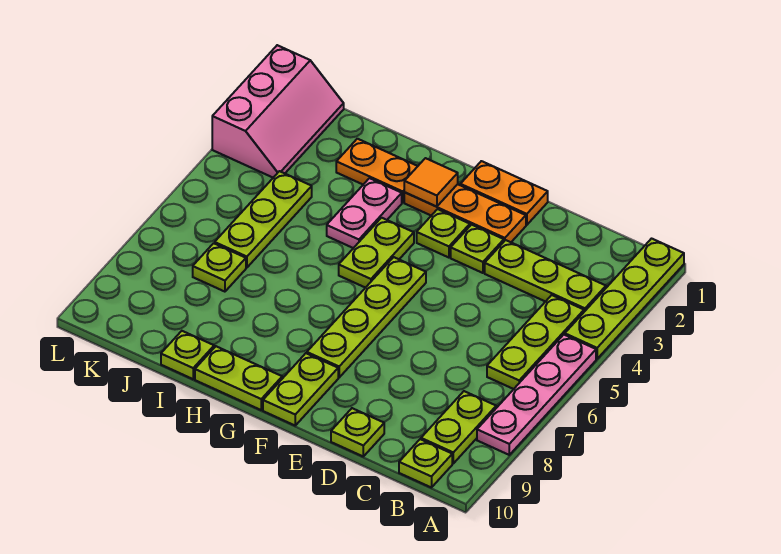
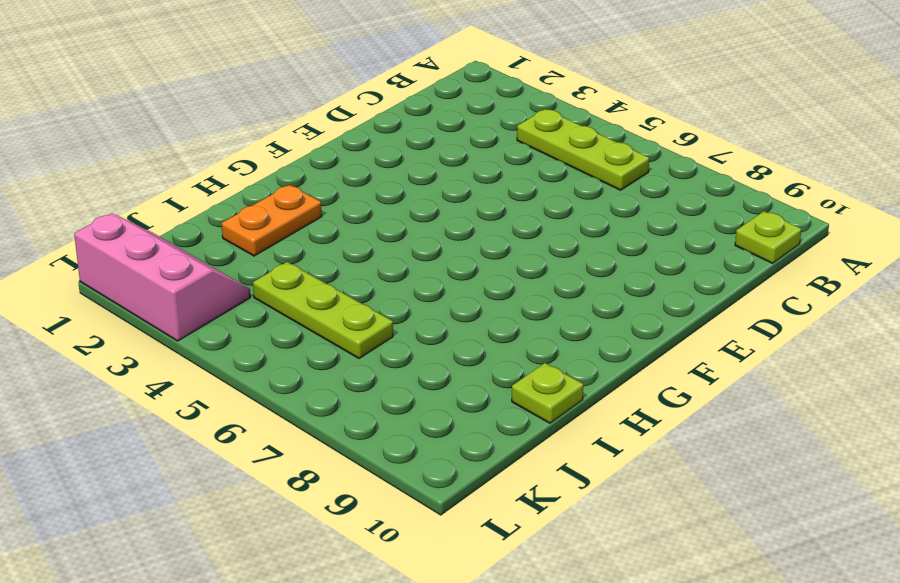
none -> lime 1x4 plate [565,239,684,359]
none -> pink 1x4 plate [477,335,596,455]
none -> lime 1x3 plate [485,240,606,312]

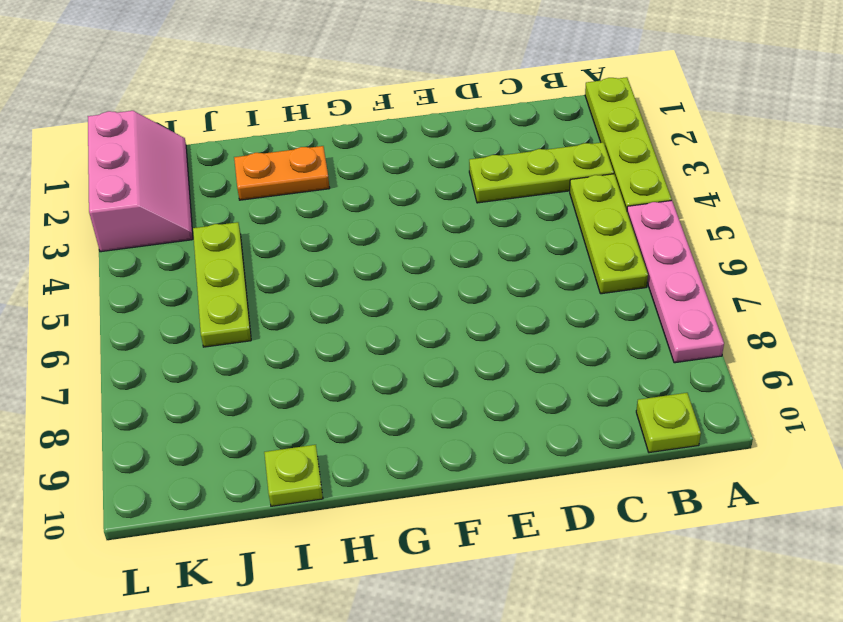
none -> lime 1x2 plate [421,391,496,463]
none -> lime 1x1 plate [331,408,384,456]
none -> orange 1x2 plate [460,161,548,225]

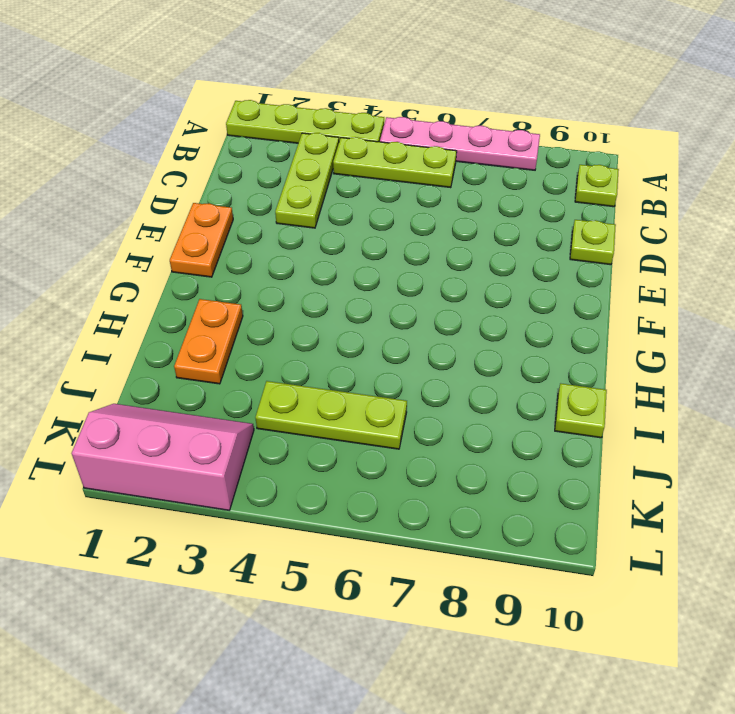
none -> lime 1x2 plate [421,391,496,463]
none -> orange 1x3 plate [404,184,526,242]
none -> lime 1x1 plate [451,225,504,273]

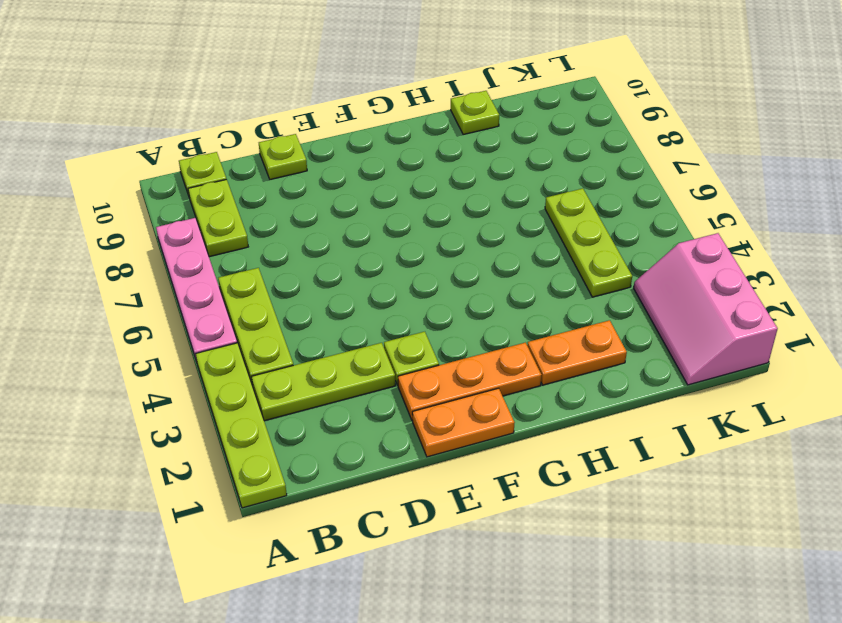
none -> lime 1x1 plate [417,209,470,258]
none -> lime 1x4 plate [307,257,426,377]
none -> lime 1x2 plate [263,353,338,425]

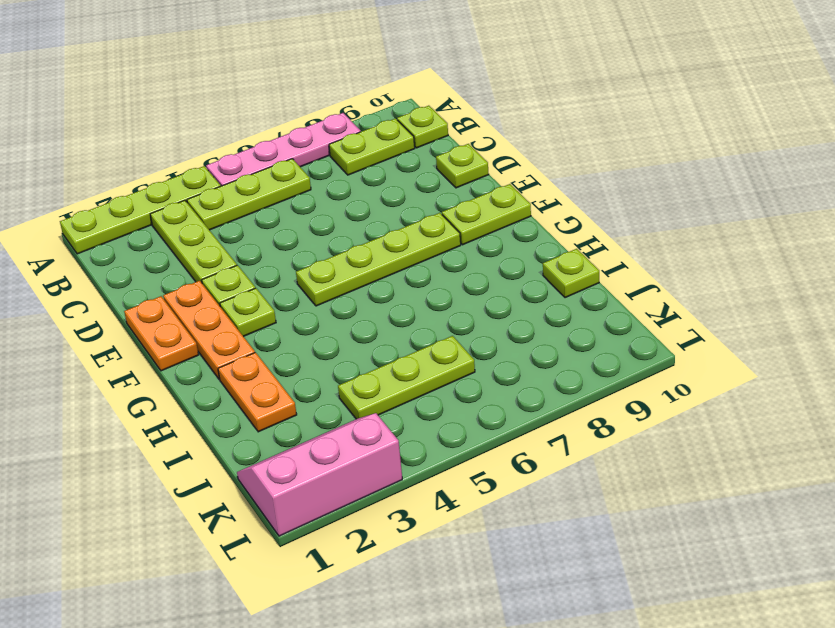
none -> lime 1x2 plate [339,218,414,288]
none -> lime 1x2 plate [195,346,282,410]
none -> pink 1x2 plate [327,178,402,248]

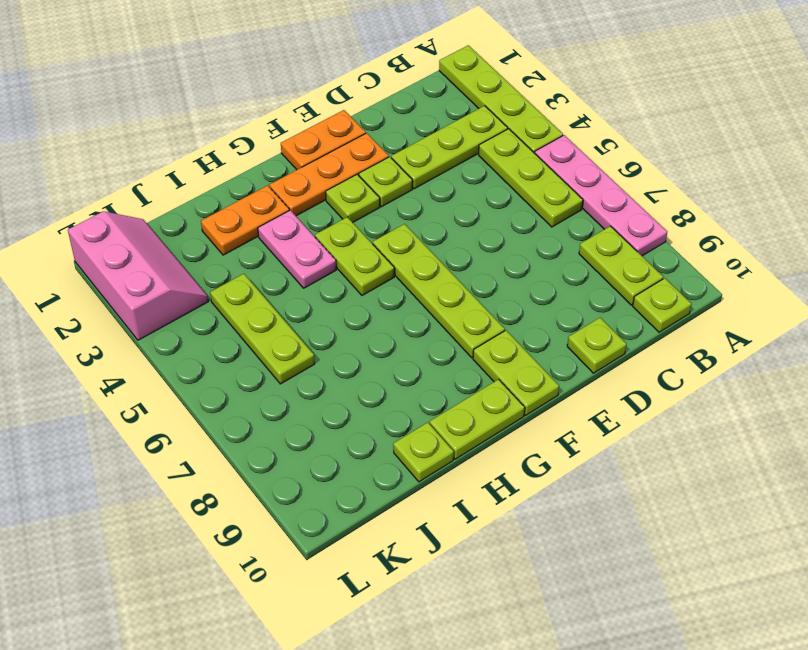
none -> lime 1x1 plate [193,243,246,292]
none -> orange 1x1 tile [404,158,458,207]

